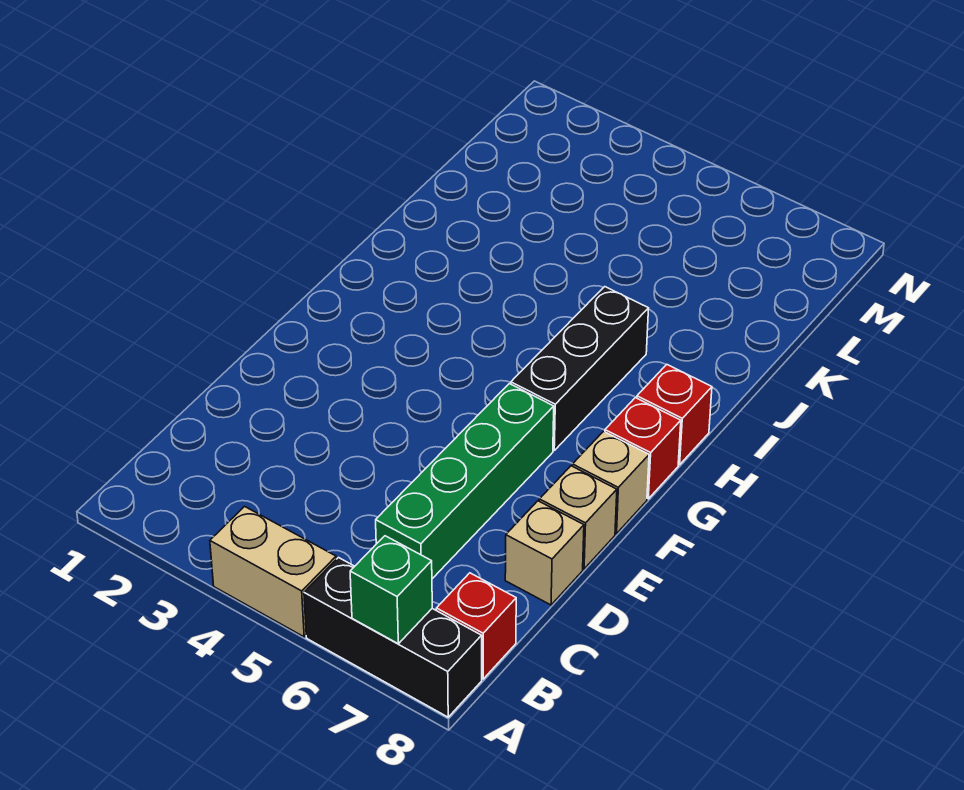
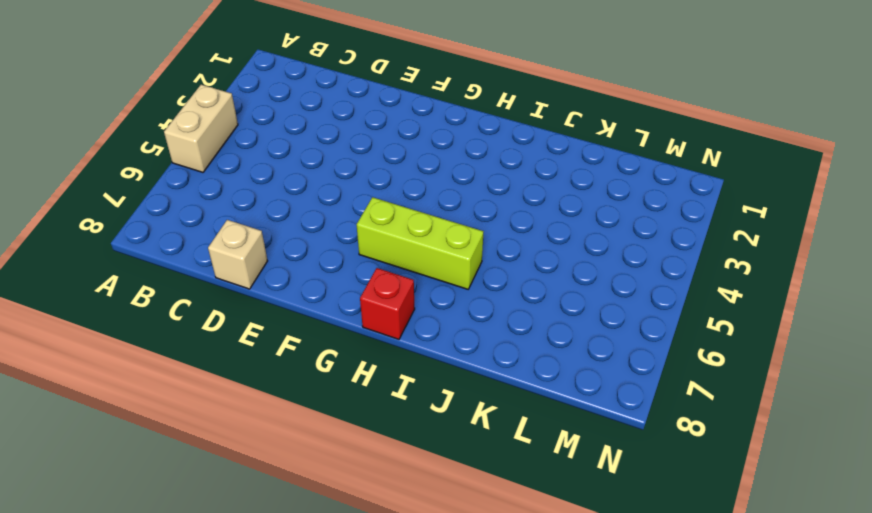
lime 1x3 brick [357,197,483,289] -> black 1x3 brick [511,287,649,450]
none -> black 1x3 brick [304,558,482,717]
none -> red 1x1 brick [436,573,516,679]

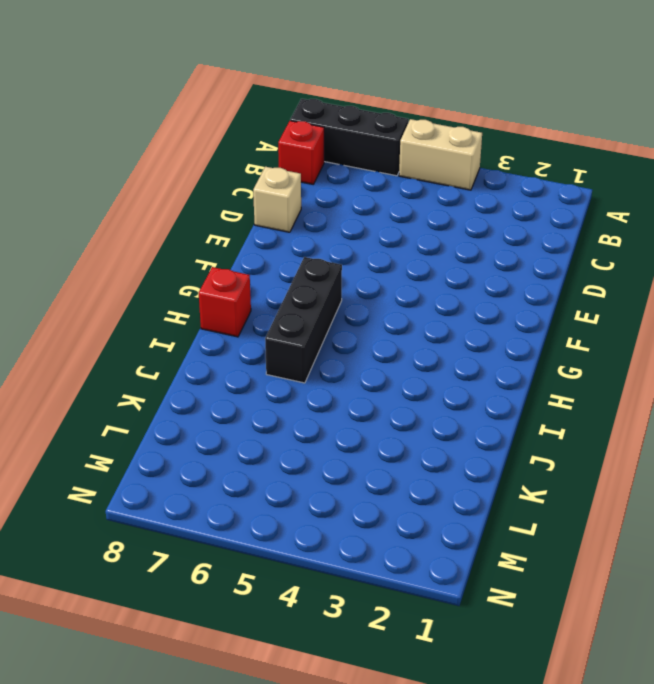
none -> green 1x4 brick [376,384,554,579]
none -> tan 1x1 brick [539,466,617,569]

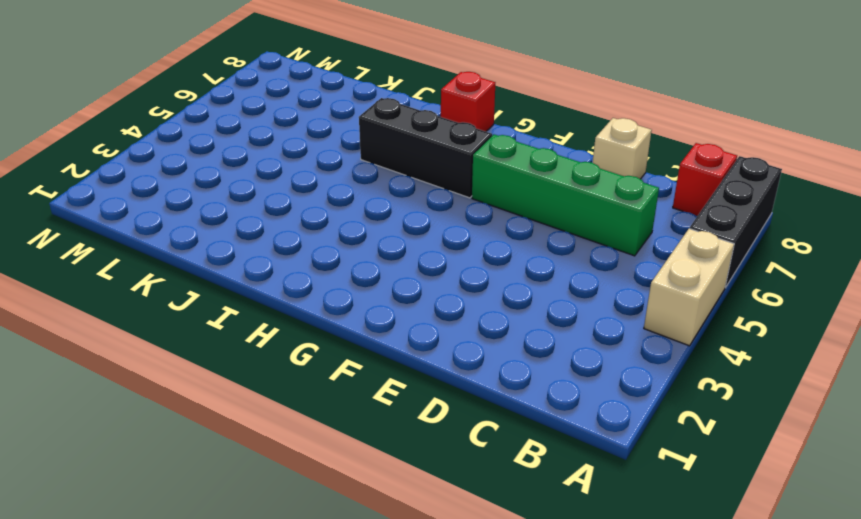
none -> tan 1x1 brick [539,466,617,569]
none -> tan 1x1 brick [573,431,649,534]

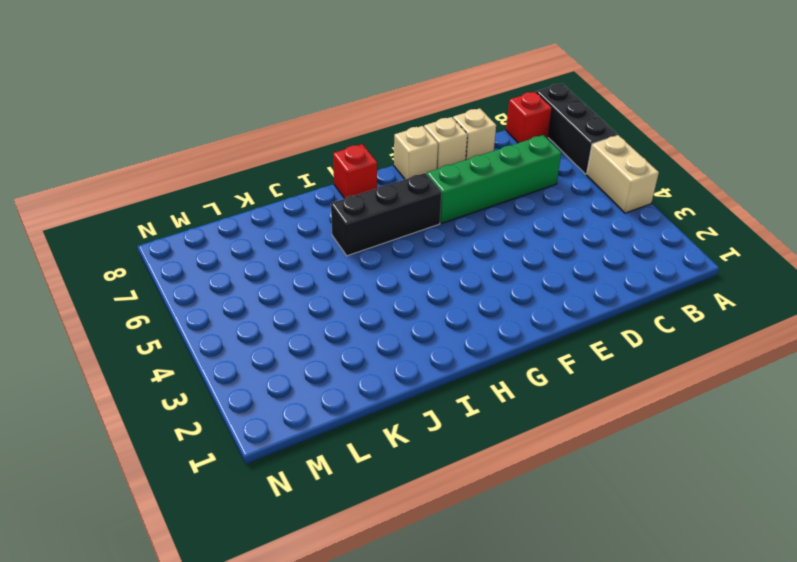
none -> red 1x1 brick [605,398,681,499]
none -> green 1x1 brick [350,536,432,644]

